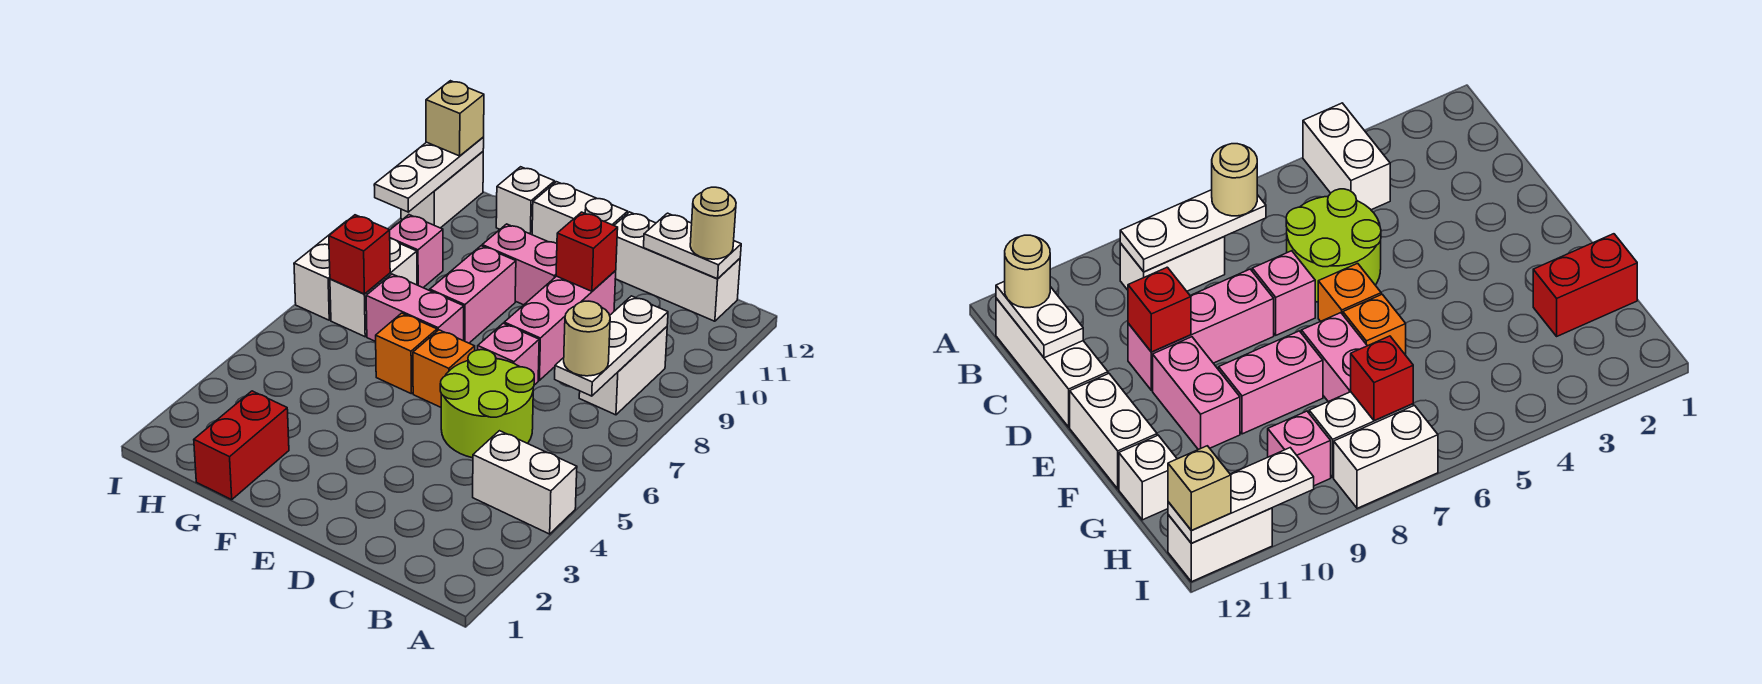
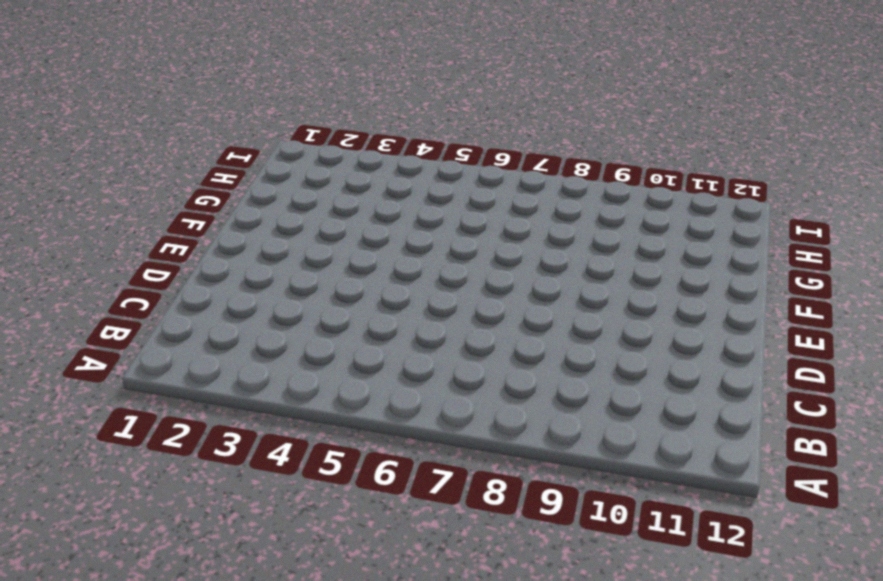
none -> white 1x2 brick [473,431,577,534]
none -> white 1x2 brick [579,327,667,415]
none -> white 1x3 brick [614,212,740,321]

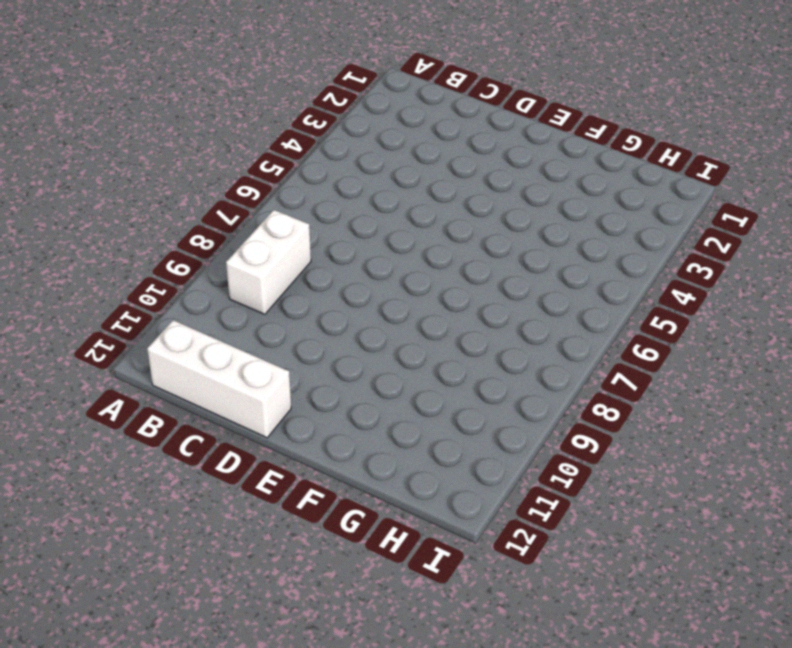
none -> white 1x2 brick [473,431,577,534]
none -> lime 2x2 round brick [440,350,534,458]
none -> pink 1x1 brick [478,323,539,385]

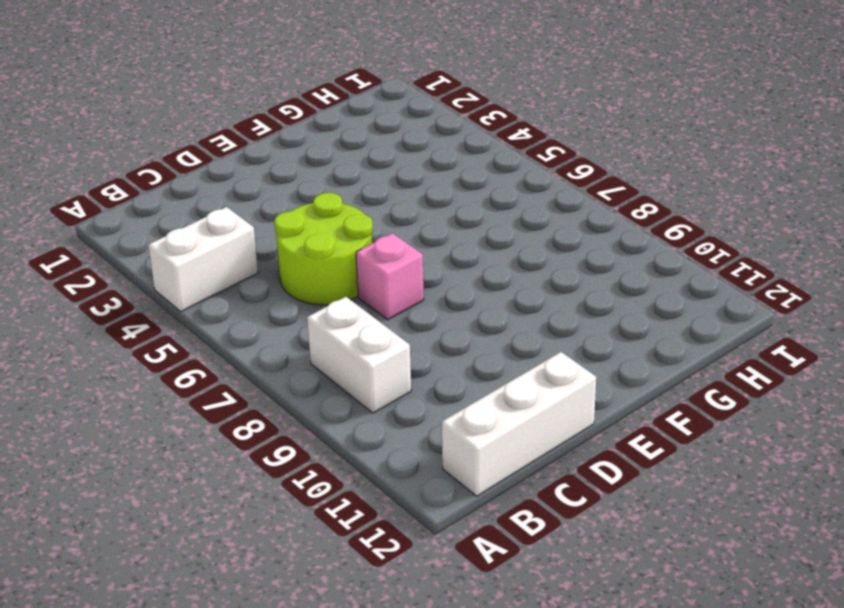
none -> pink 1x3 brick [504,270,616,380]
none -> orange 1x1 brick [413,330,475,407]
none -> pink 1x2 brick [482,224,557,305]

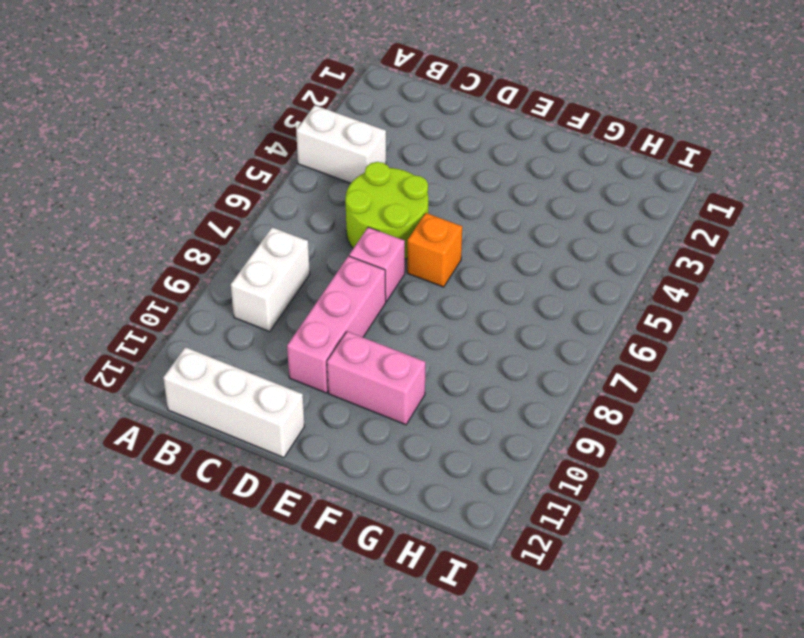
none -> white 1x2 brick [532,182,628,243]
none -> orange 1x1 brick [376,313,437,394]
none -> pink 1x2 brick [366,274,464,342]

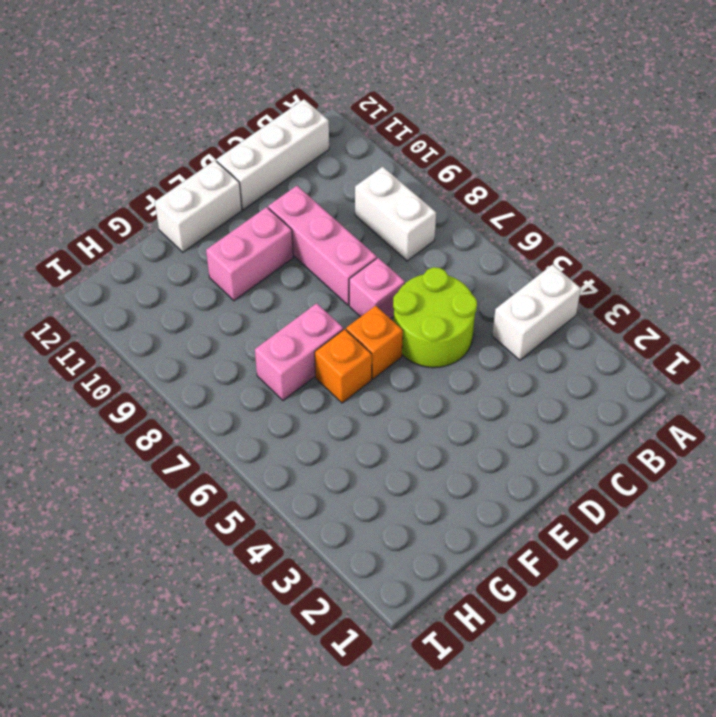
none -> pink 1x2 brick [430,246,516,343]
none -> red 1x2 brick [194,391,289,500]
none -> white 1x1 brick [496,167,555,235]

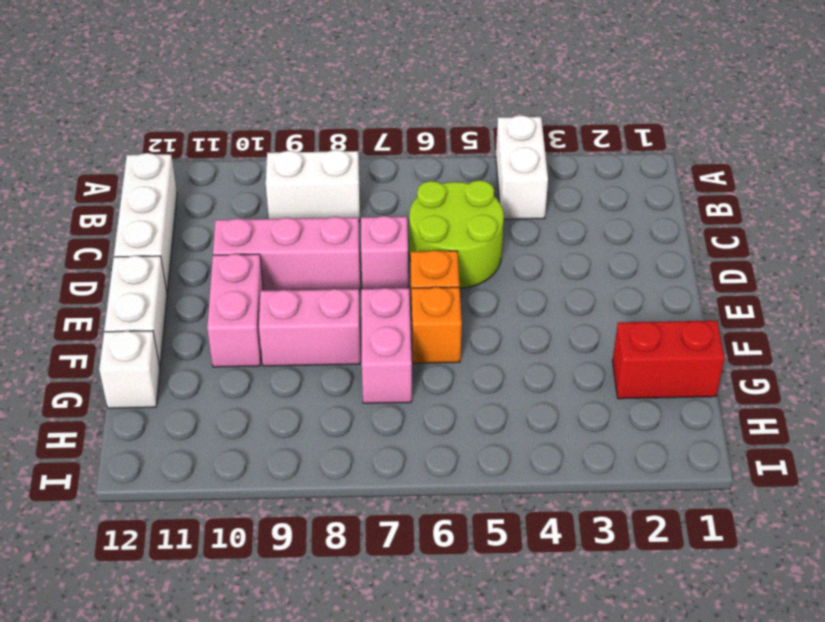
none -> white 1x2 brick [330,239,417,337]
none -> pink 1x1 brick [390,215,443,288]
none -> white 1x2 brick [294,222,345,320]

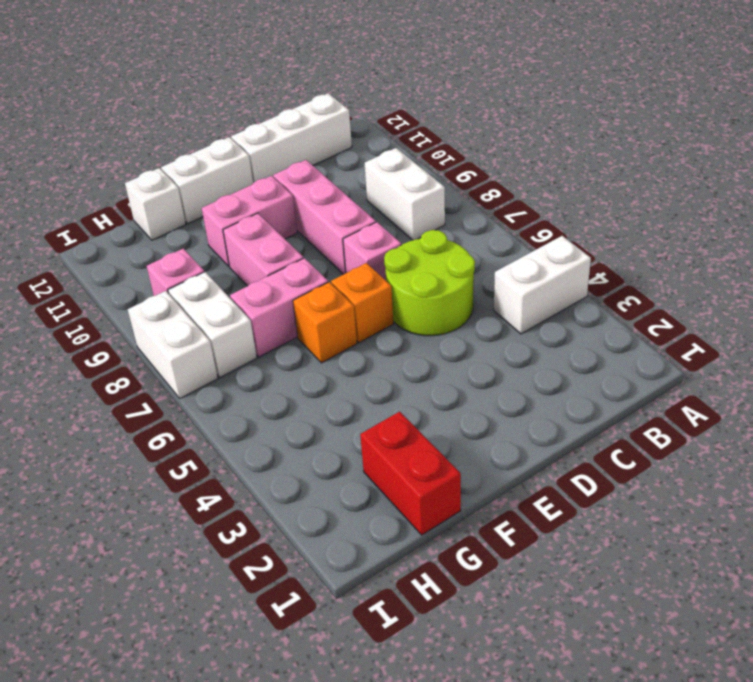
none -> white 1x2 brick [401,152,483,228]
none -> white 1x3 plate [555,296,668,396]
none -> white 1x2 plate [644,213,741,279]

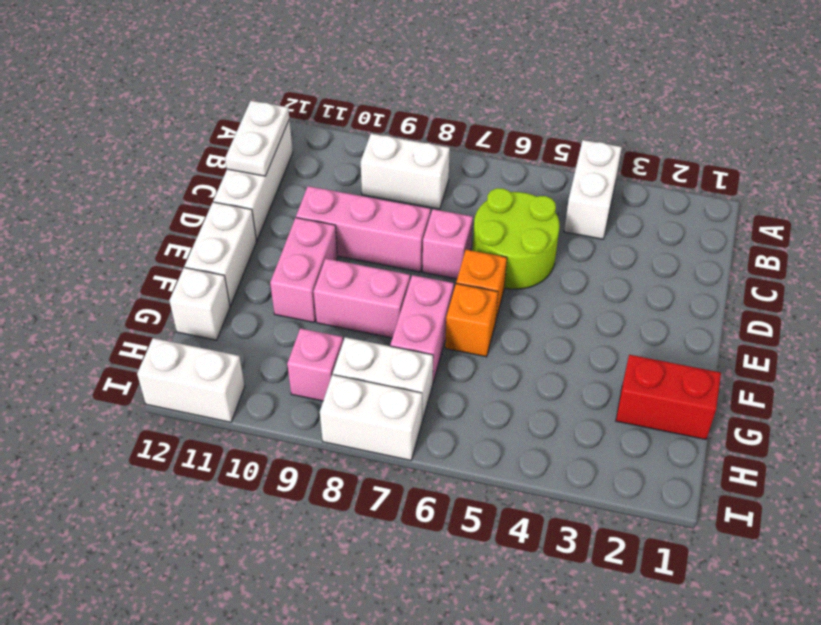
none -> white 1x3 plate [555,296,668,396]
none -> red 1x1 brick [556,212,618,291]
none -> red 1x1 brick [329,215,390,294]

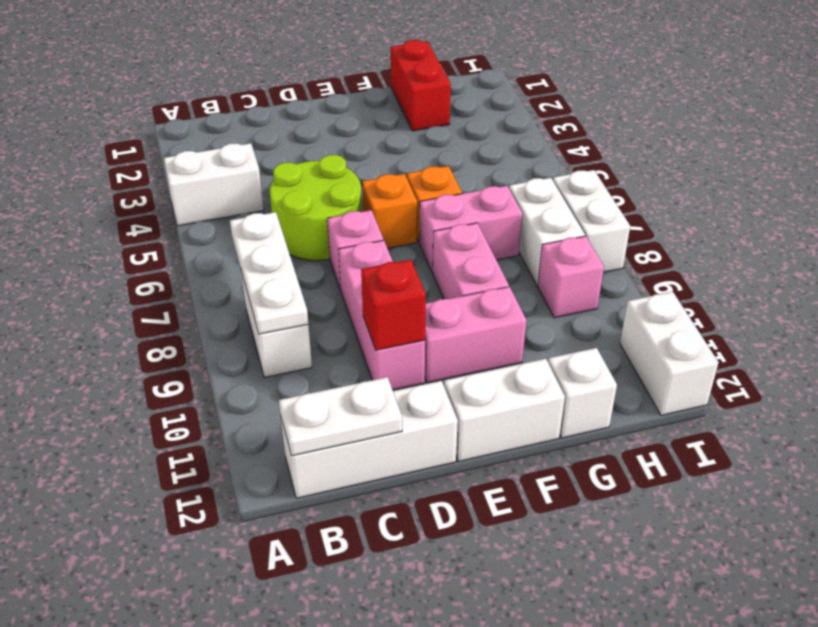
none -> red 1x1 brick [329,215,390,294]
none -> white 1x3 plate [374,137,484,212]
none -> tan 1x1 round brick [564,301,610,376]

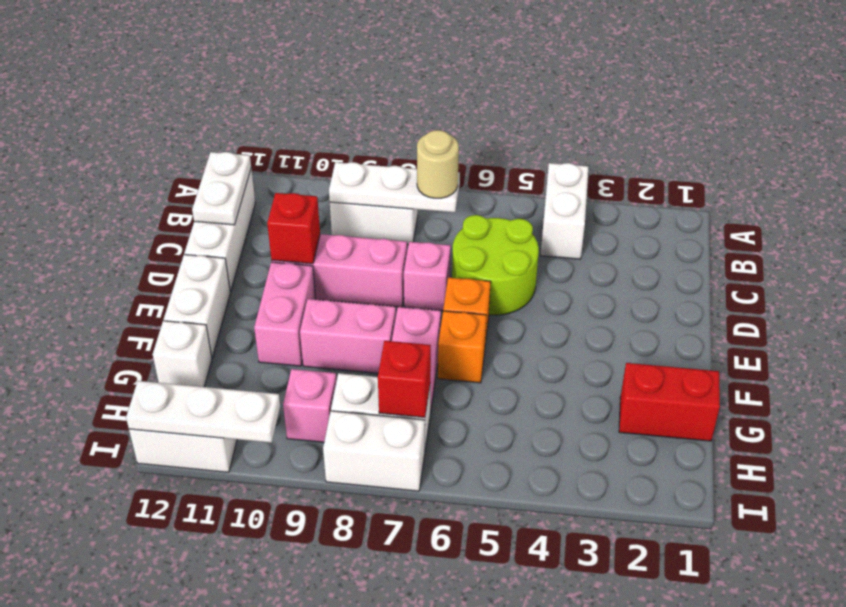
none -> tan 1x1 round brick [690,187,736,259]
none -> tan 1x1 brick [426,81,484,156]

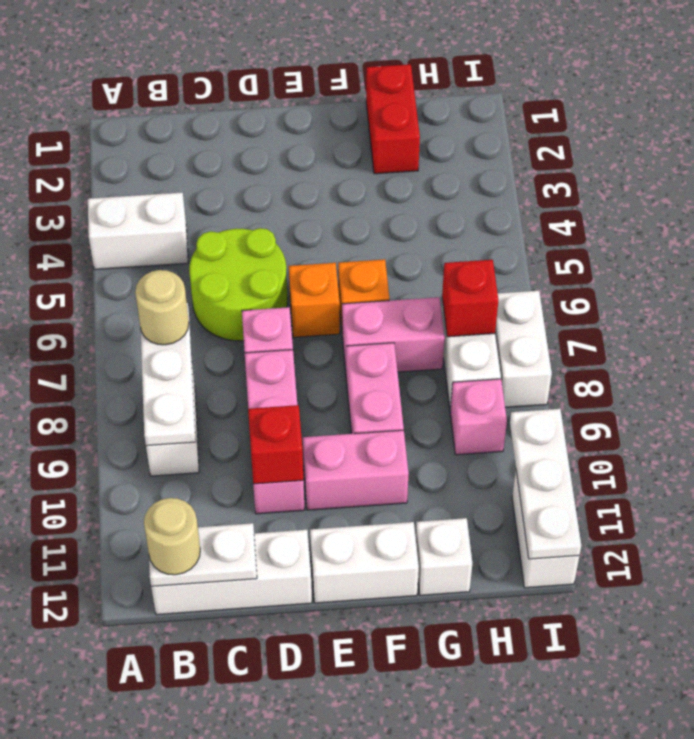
none -> tan 1x1 brick [426,81,484,156]

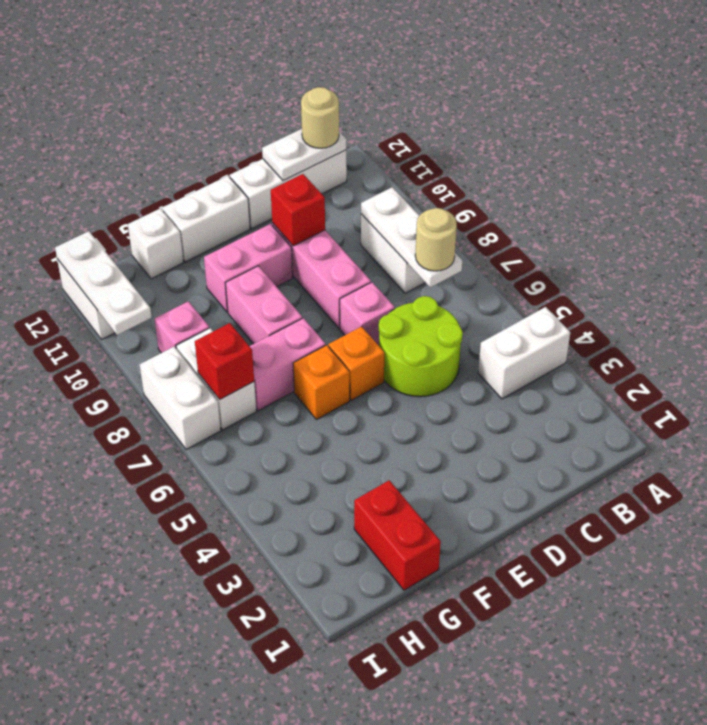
none -> tan 1x1 brick [426,81,484,156]

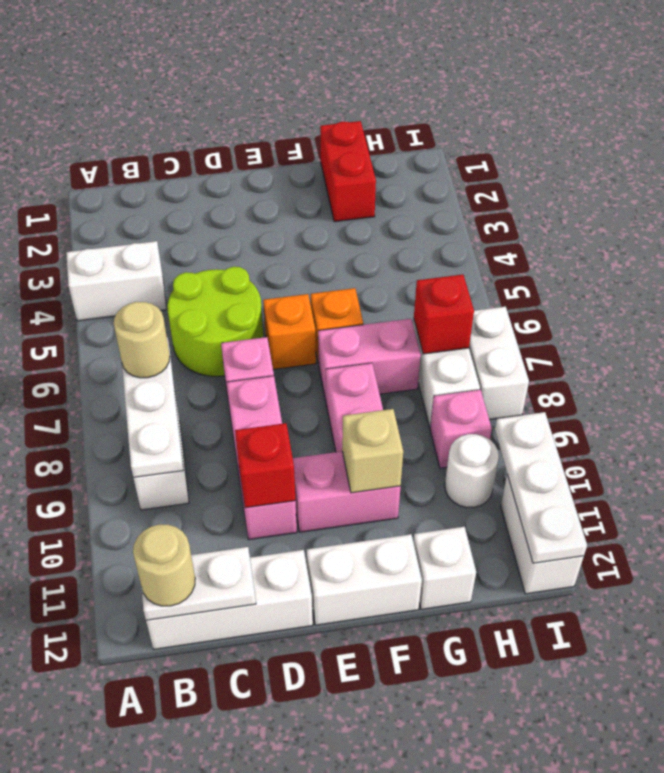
tan 1x1 brick [342,409,403,493] -> tan 1x1 brick moved to [426,81,484,156]
white 1x1 round brick [445,434,499,508] -> none

